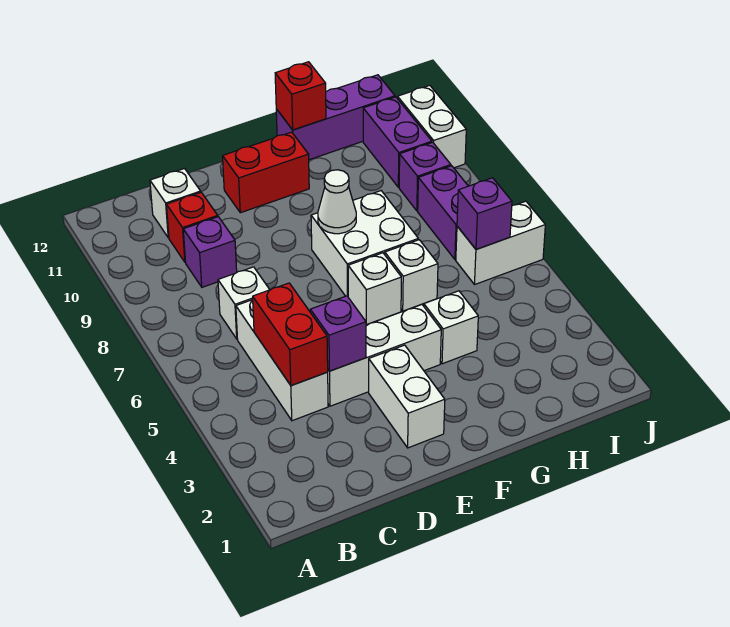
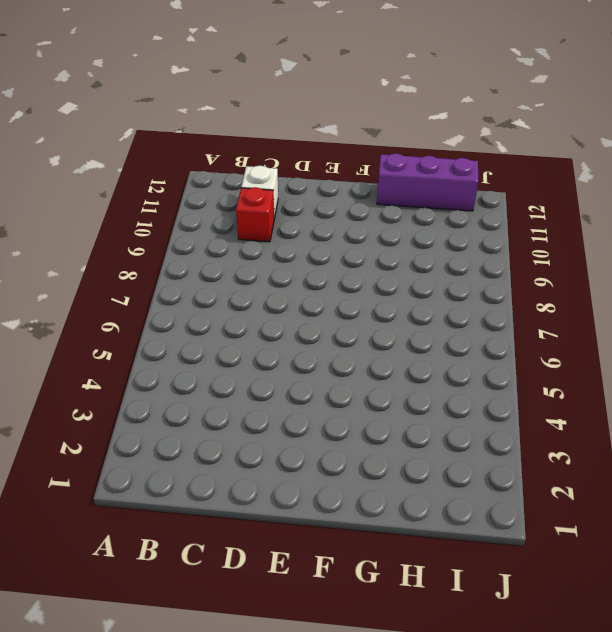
none -> white 1x3 brick [236,300,328,421]
none -> white 1x1 brick [218,267,270,339]
none -> purple 1x1 brick [183,217,237,287]

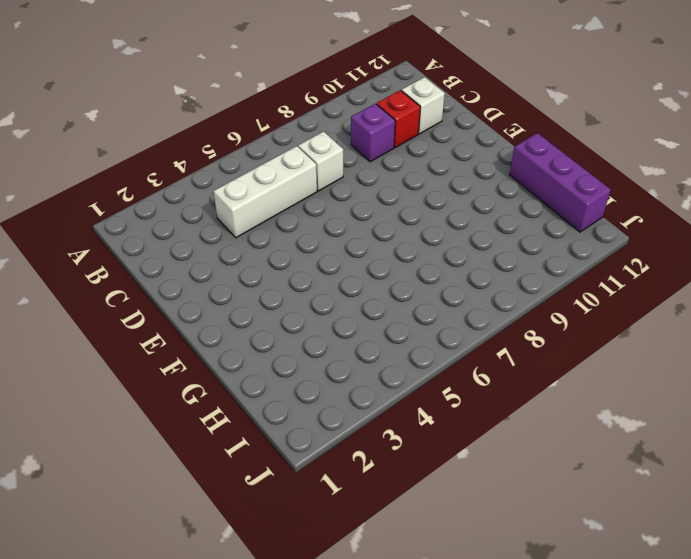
none -> white 1x3 brick [328,304,441,406]
none -> white 1x2 brick [369,345,445,448]
none -> red 1x2 brick [223,132,309,213]

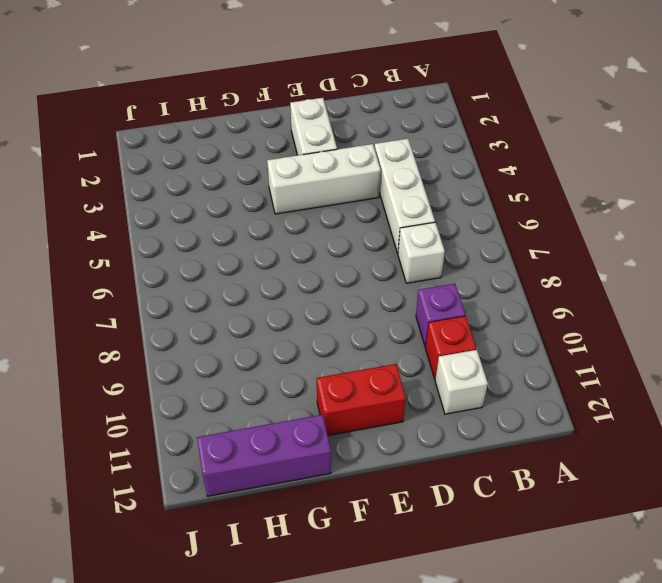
none -> white 1x1 brick [348,253,401,325]
none -> white 2x2 brick [311,191,418,296]
none -> white 1x1 brick [424,291,478,364]

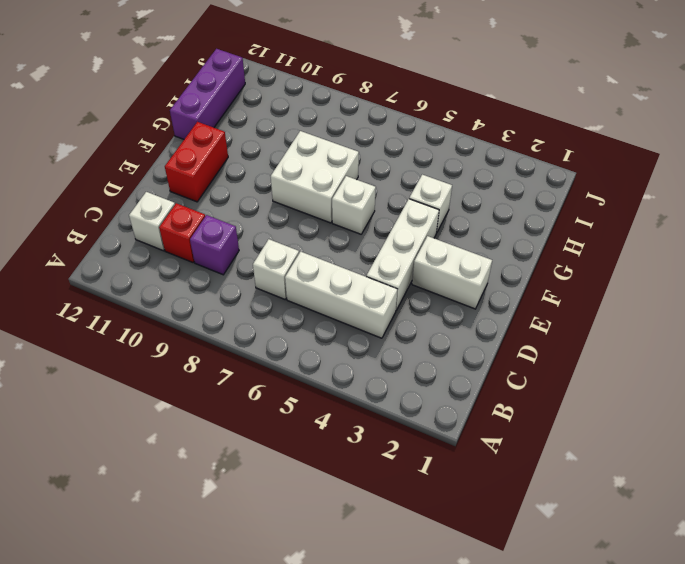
none -> white 1x1 brick [385,240,438,311]
none -> white 1x2 brick [456,201,545,284]
none -> purple 1x2 brick [418,166,468,259]

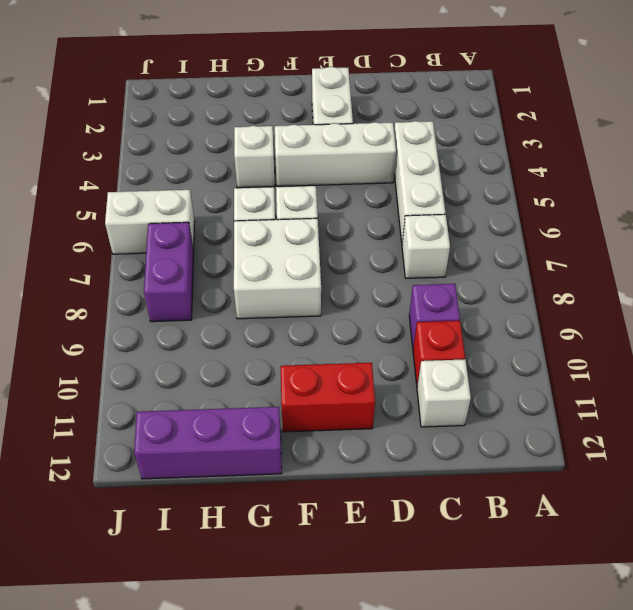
none -> purple 1x1 brick [399,142,451,211]
none -> purple 1x2 brick [363,97,432,187]
none -> white 1x2 brick [398,85,466,168]

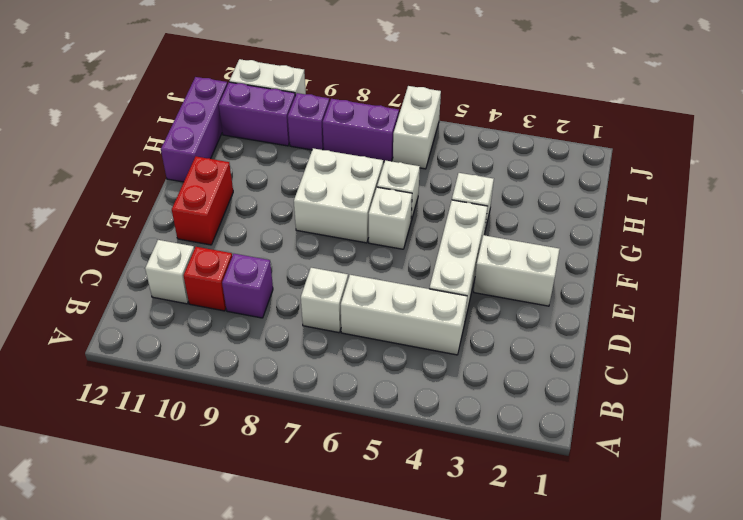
none -> red 1x2 brick [253,283,328,386]
none -> purple 1x1 brick [310,296,366,371]
none -> white 1x1 cone [318,170,356,234]

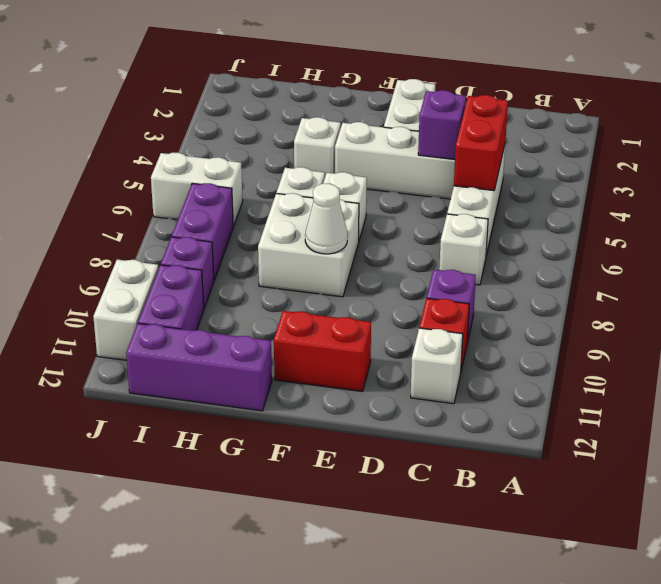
none -> red 1x1 brick [275,62,326,130]
none -> purple 1x1 brick [457,178,512,249]

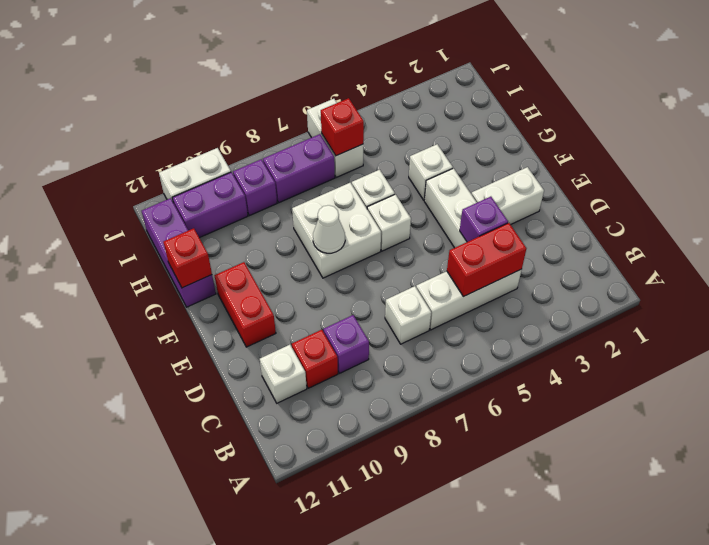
red 1x1 brick [321,98,364,156] -> purple 1x1 brick [457,178,512,249]

